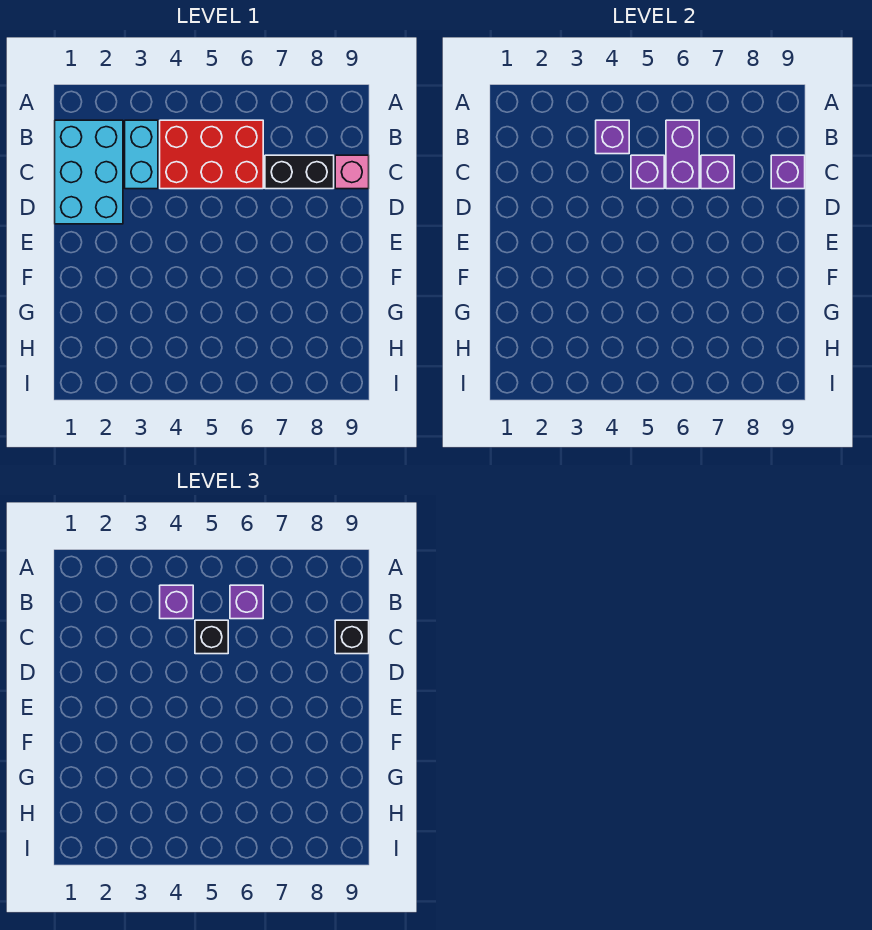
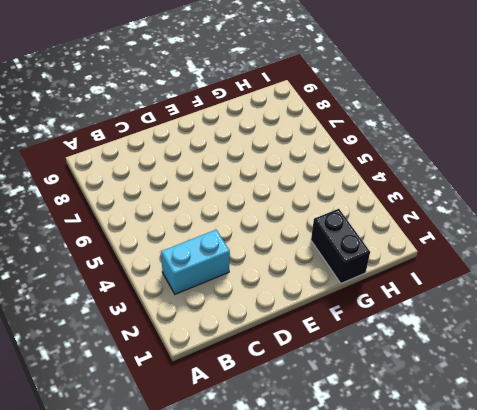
black 1x2 brick [311,209,370,283] -> black 1x2 brick moved to [265,155,334,189]
none -> cyan 2x3 brick [55,120,123,224]
none -> red 2x3 brick [160,120,263,189]
none -> pink 1x1 brick [335,155,369,189]

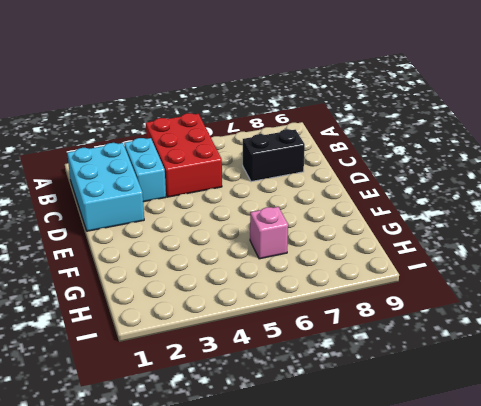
red 2x3 brick [146,113,222,197] -> red 2x3 brick turned to [160,120,263,189]
pink 1x1 brick [250,207,288,259] -> pink 1x1 brick moved to [335,155,369,189]
none -> purple 1x1 brick [596,120,629,154]
none -> purple 1x2 brick [666,120,699,189]
none -> purple 1x1 brick [631,155,664,189]

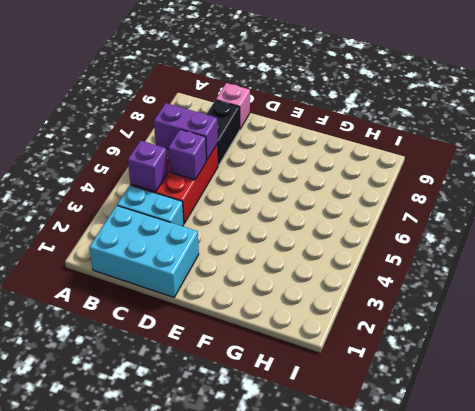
none -> purple 1x1 brick [701,155,734,189]
none -> purple 1x1 brick [771,155,805,189]
none -> purple 1x1 brick [160,585,193,619]

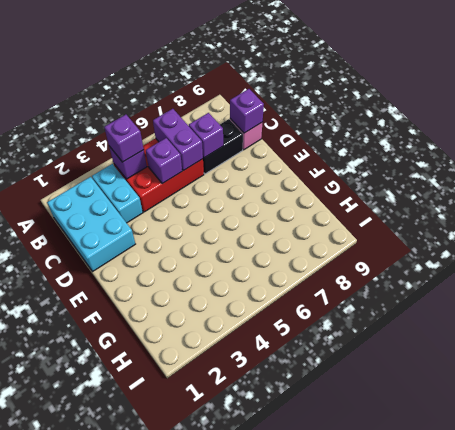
none -> purple 1x1 brick [230,585,263,619]
none -> black 1x1 brick [195,620,228,654]
none -> black 1x1 brick [335,620,369,654]

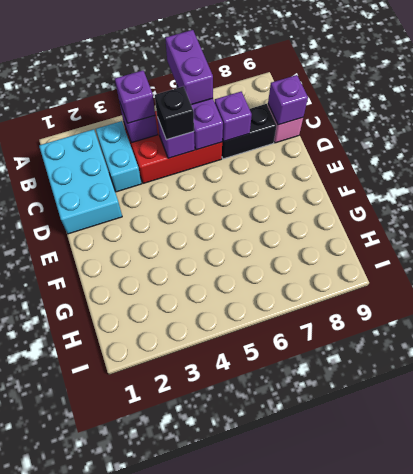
purple 1x2 brick [165,30,213,105] -> purple 1x1 brick [230,585,263,619]
none -> black 1x1 brick [335,620,369,654]

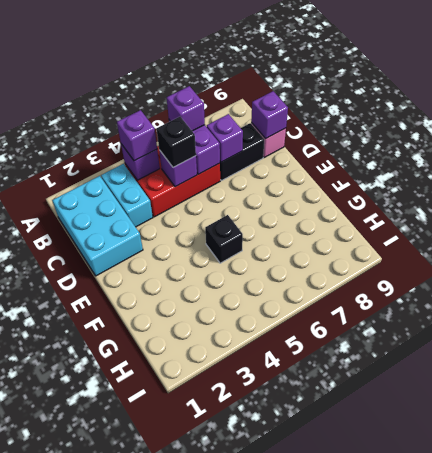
black 1x1 brick [205,215,243,263] -> black 1x1 brick moved to [335,620,369,654]

